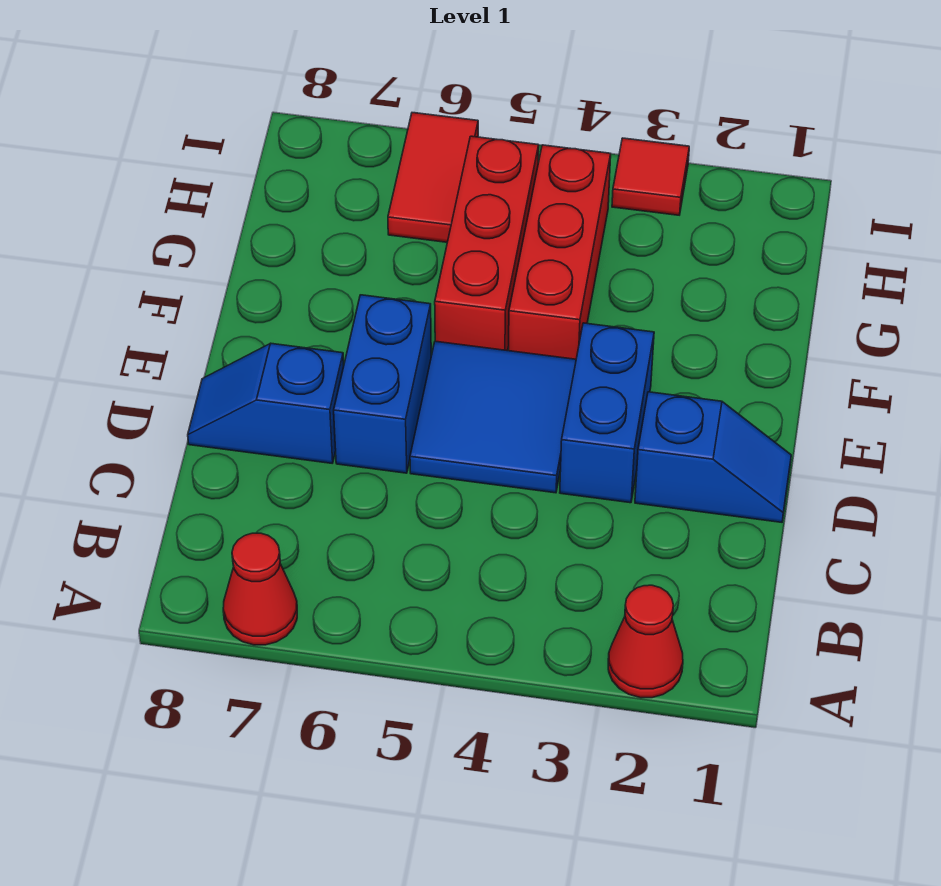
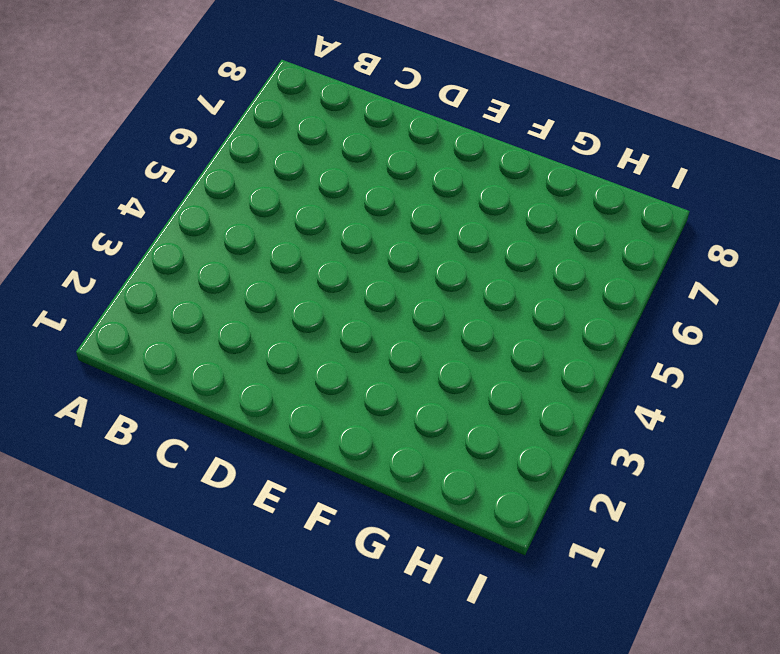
none -> red 1x1 cone [608,585,683,698]
none -> red 1x1 cone [223,533,297,645]

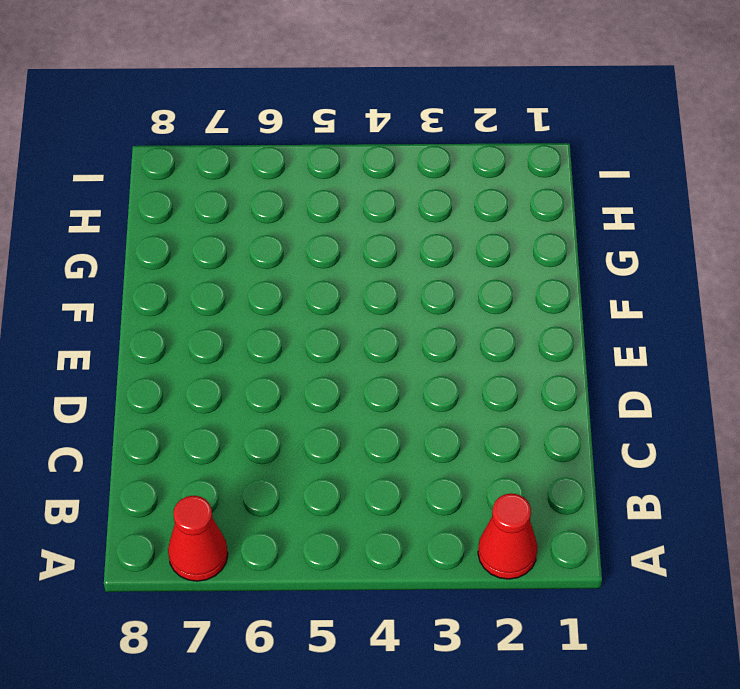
none -> blue 1x2 slope [635,392,791,522]
none -> blue 1x2 brick [560,323,654,503]

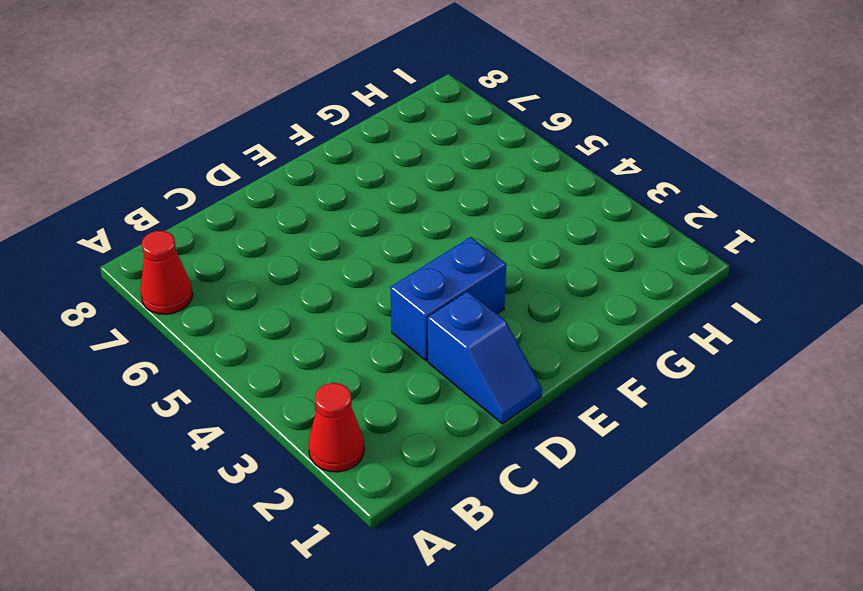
none -> blue 2x2 tile [410,341,576,493]
none -> blue 1x2 brick [334,295,431,473]

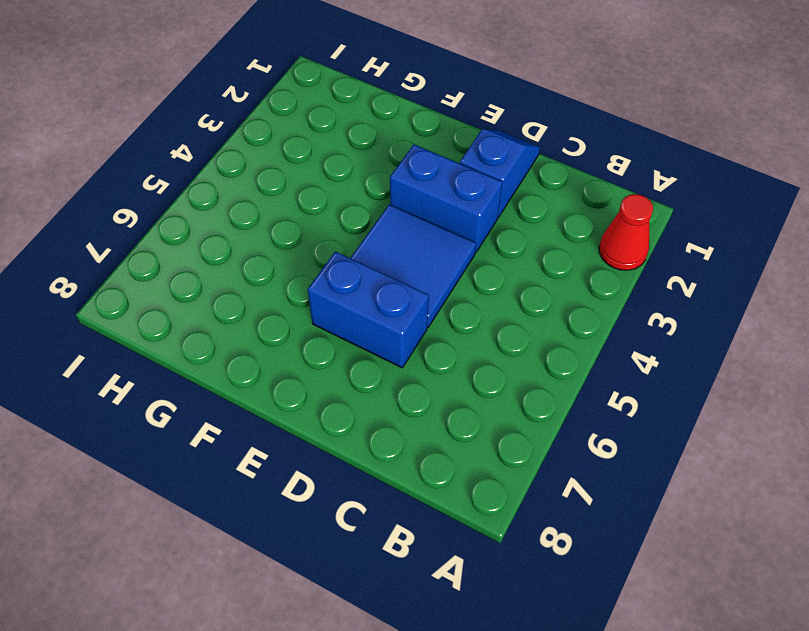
none -> red 1x1 cone [223,533,297,645]
none -> blue 1x2 slope [188,343,344,463]

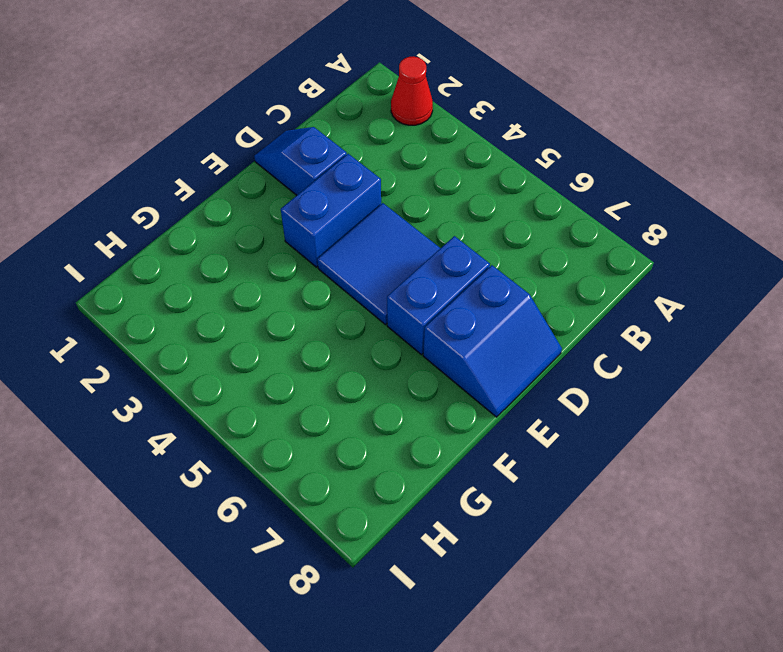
blue 2x2 slope [423,265,562,417] -> blue 1x2 slope [188,343,344,463]
none -> red 1x1 cone [223,533,297,645]
none -> red 1x3 brick [508,145,611,359]

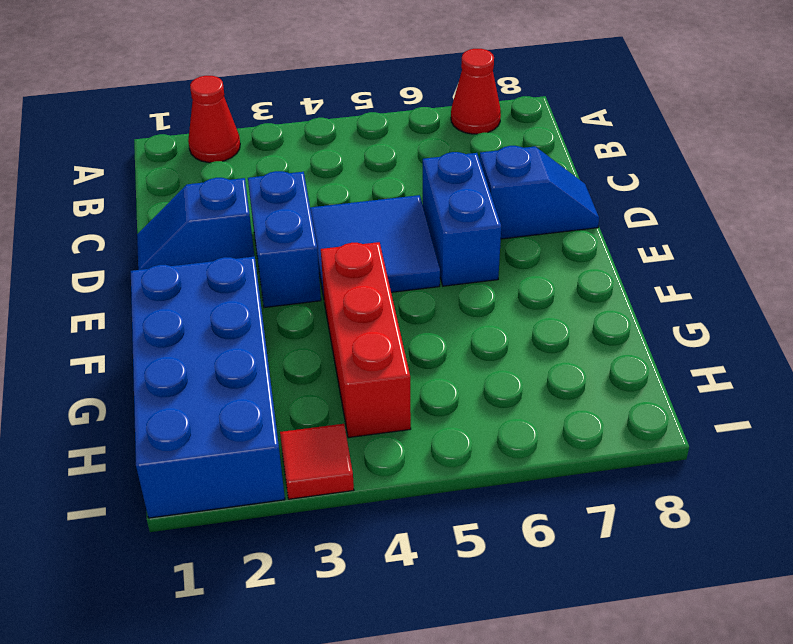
blue 2x4 brick [131,256,285,518] -> none
none -> red 1x3 brick [435,136,539,351]
none -> red 1x2 tile [388,113,478,242]

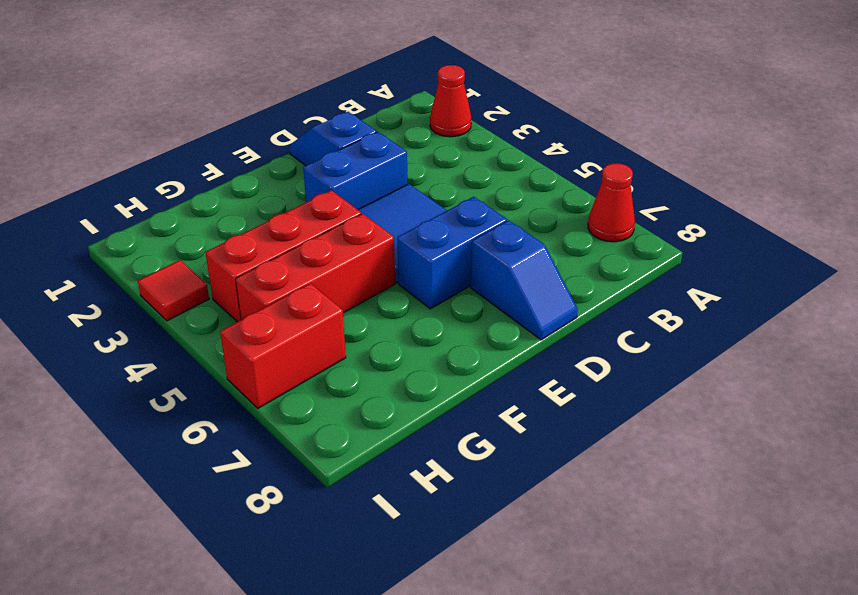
red 1x2 brick [220,283,346,408] -> red 1x2 tile [388,113,478,242]

